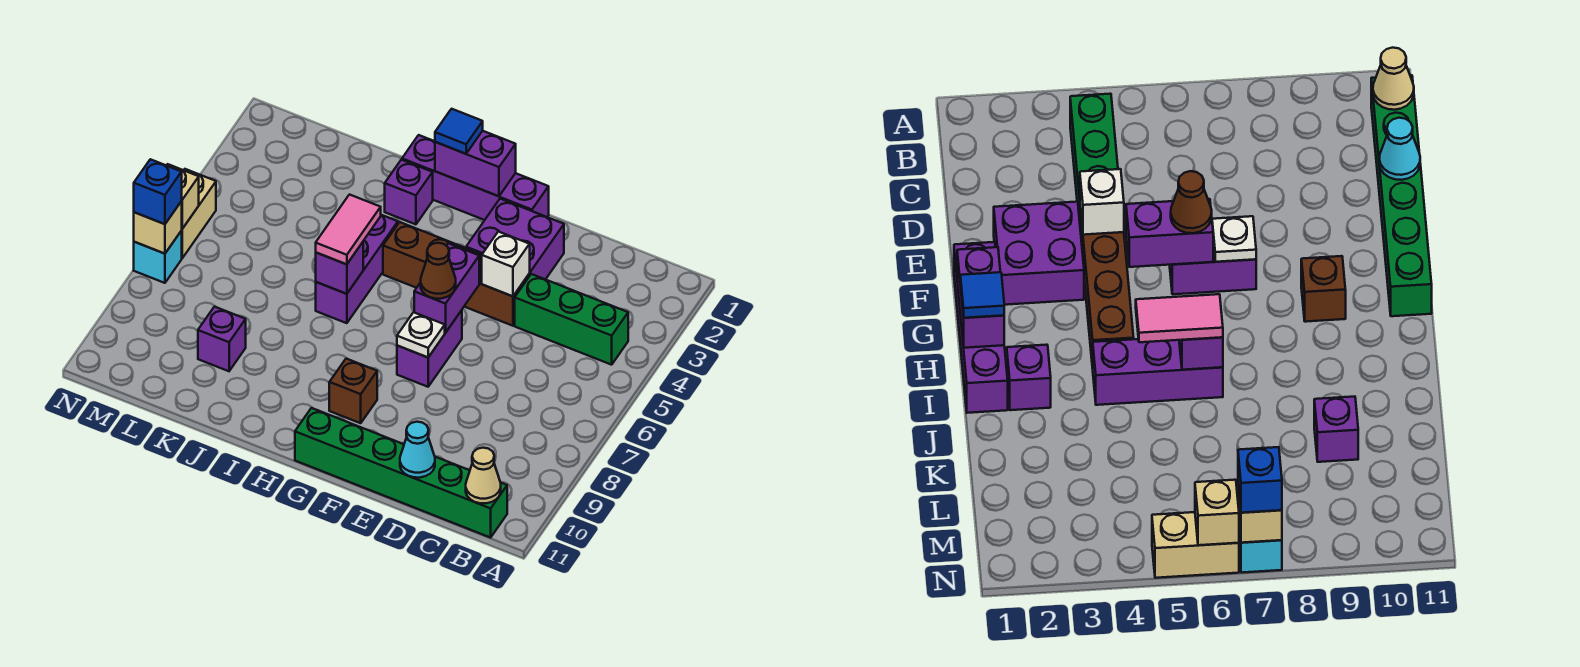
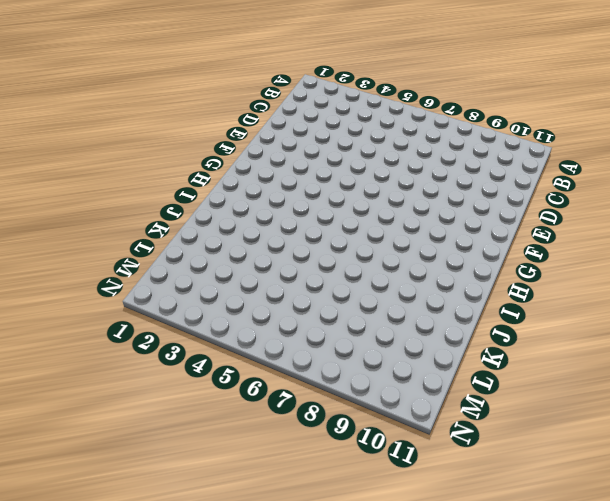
none -> green 1x3 brick [515,274,628,365]
none -> green 1x6 brick [295,408,507,538]
none -> purple 2x2 brick [466,199,564,279]

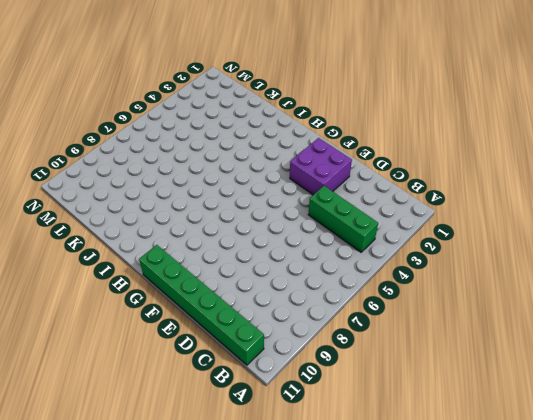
none -> brown 1x4 brick [383,222,530,326]
none -> purple 1x4 brick [402,135,549,220]
none -> purple 1x2 brick [397,310,462,387]

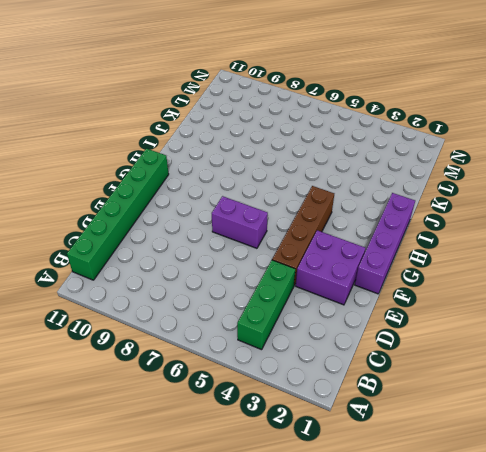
none -> brown 1x1 brick [329,359,377,423]
none -> purple 1x1 brick [385,160,433,224]
none -> purple 1x3 brick [316,215,398,323]

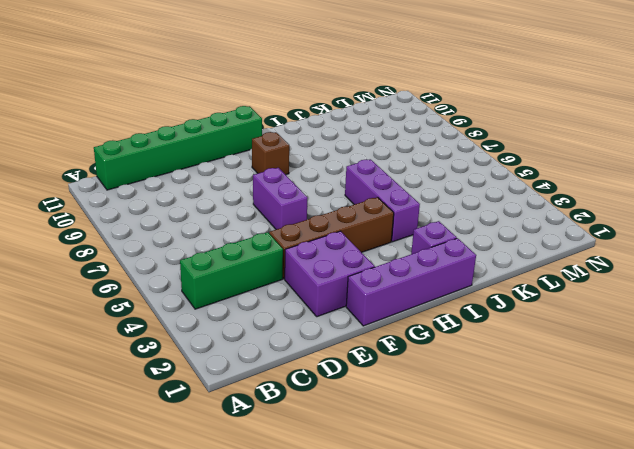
none -> purple 1x1 brick [198,307,246,371]
none -> tan 1x2 brick [181,169,216,258]
none -> cyan 1x1 brick [134,231,182,283]

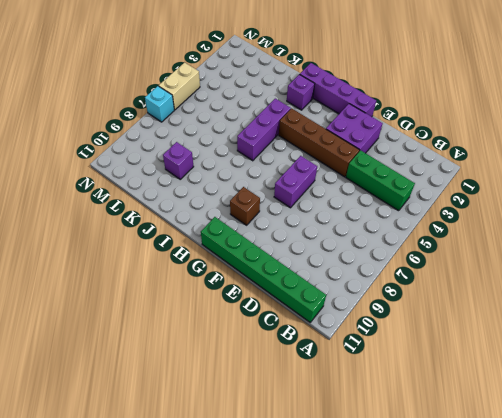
none -> tan 1x1 cone [466,448,501,503]
none -> cyan 1x1 cone [400,422,435,478]
none -> white 1x1 brick [482,232,530,296]

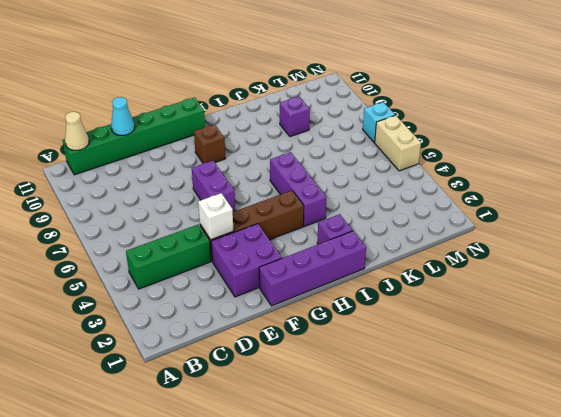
none -> purple 1x2 brick [414,243,479,333]
none -> white 1x1 plate [397,312,445,357]
none -> purple 1x2 brick [435,131,516,196]

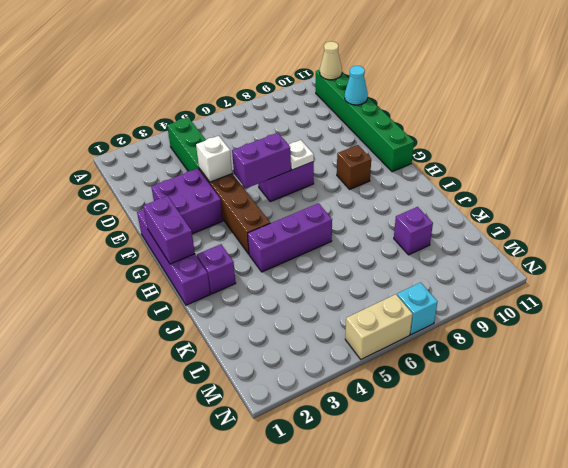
none -> purple 1x1 brick [316,242,363,294]
none -> tan 1x1 brick [166,164,199,229]
none -> tan 1x1 brick [134,201,182,254]

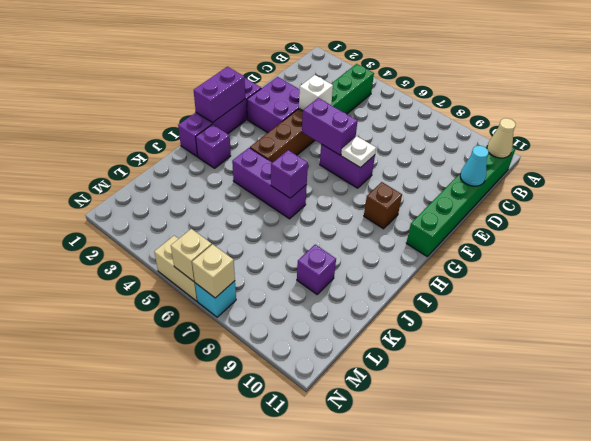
none -> brown 1x1 cone [421,243,456,299]
none -> blue 1x1 tile [435,109,483,154]
none -> pink 1x2 tile [316,195,381,264]

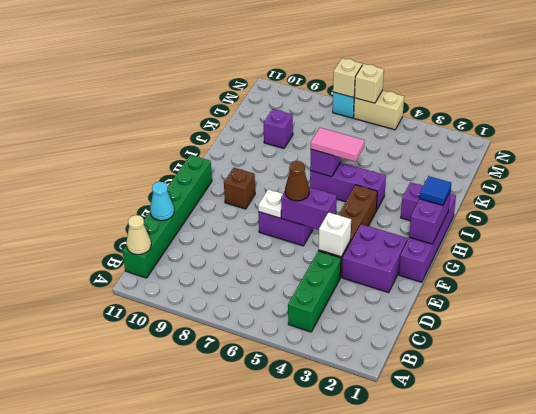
none -> blue 1x1 brick [134,159,182,224]

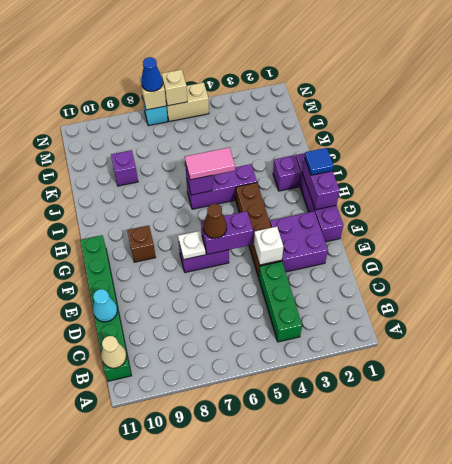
blue 1x1 cone [141,57,163,91] -> blue 1x1 brick [134,159,182,224]

